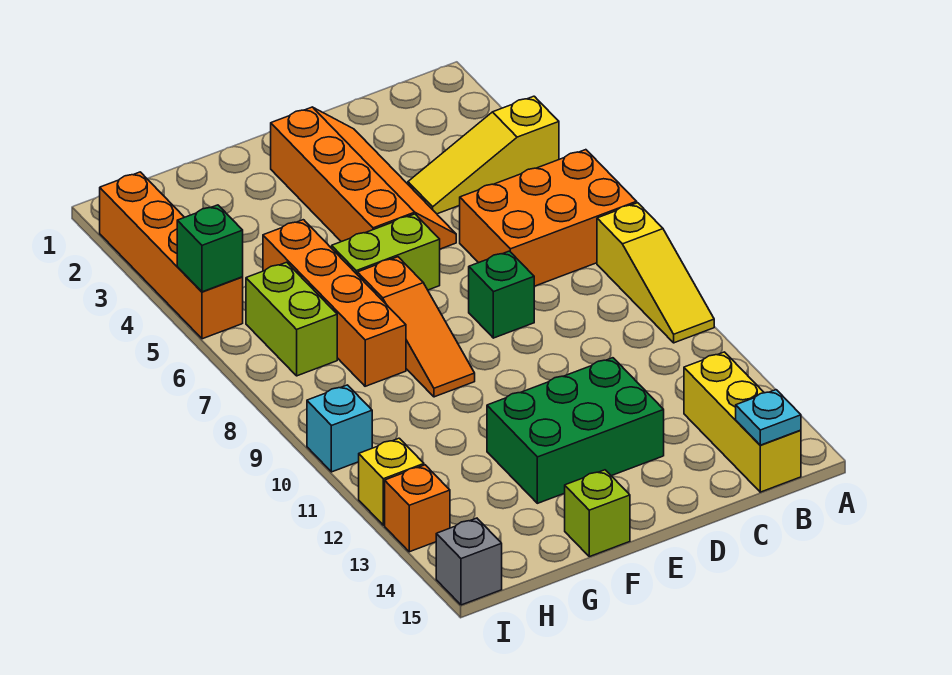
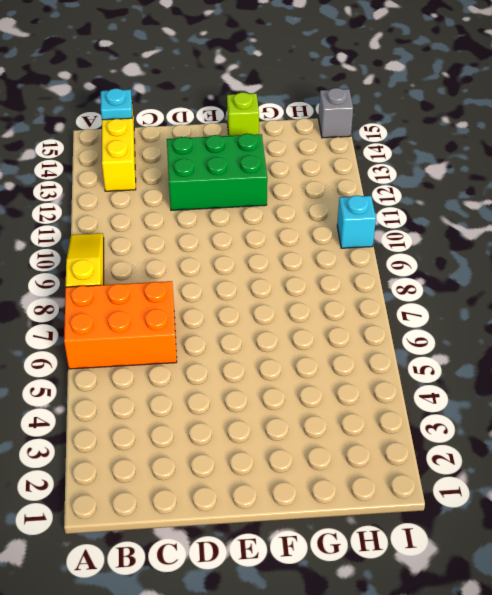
none -> yellow 1x3 slope [408,96,559,214]
none -> orange 2x4 slope [271,107,456,249]
none -> green 1x1 brick [469,251,534,338]

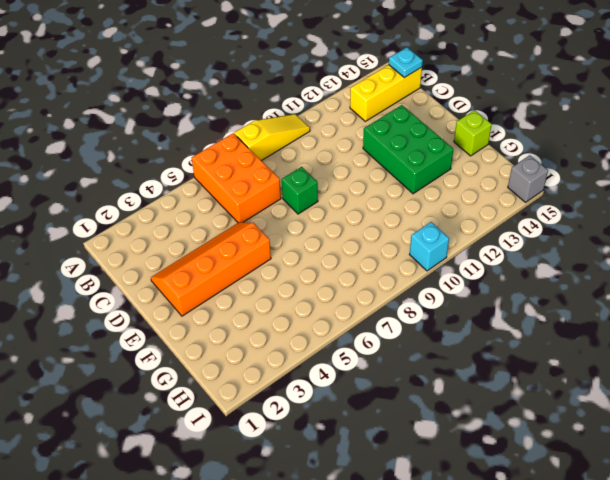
none -> yellow 1x3 slope [408,96,559,214]
none -> lime 1x2 brick [332,214,440,290]
none -> orange 1x3 slope [357,257,475,397]

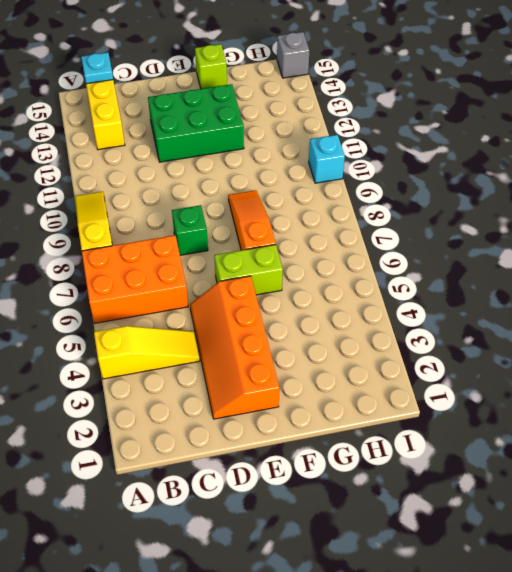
none -> orange 1x4 brick [263,220,406,386]
none -> lime 1x2 brick [246,262,337,376]
none -> orange 1x4 brick [100,172,243,339]

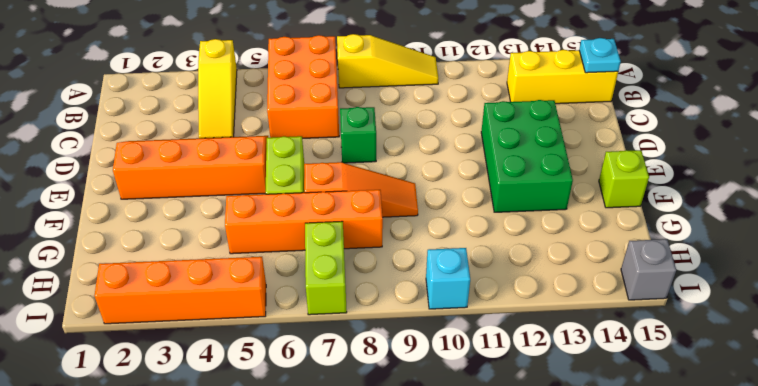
lime 1x2 brick [305,221,347,315] -> lime 1x2 brick turned to [246,262,337,376]
none -> yellow 1x1 brick [359,438,424,525]
none -> orange 1x1 brick [385,465,450,552]
none -> green 1x1 brick [177,205,243,292]

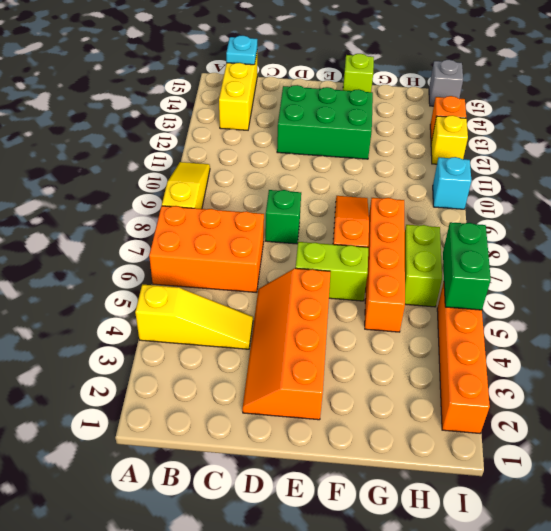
green 1x2 brick [443,222,491,310] -> green 1x1 brick [177,205,243,292]

